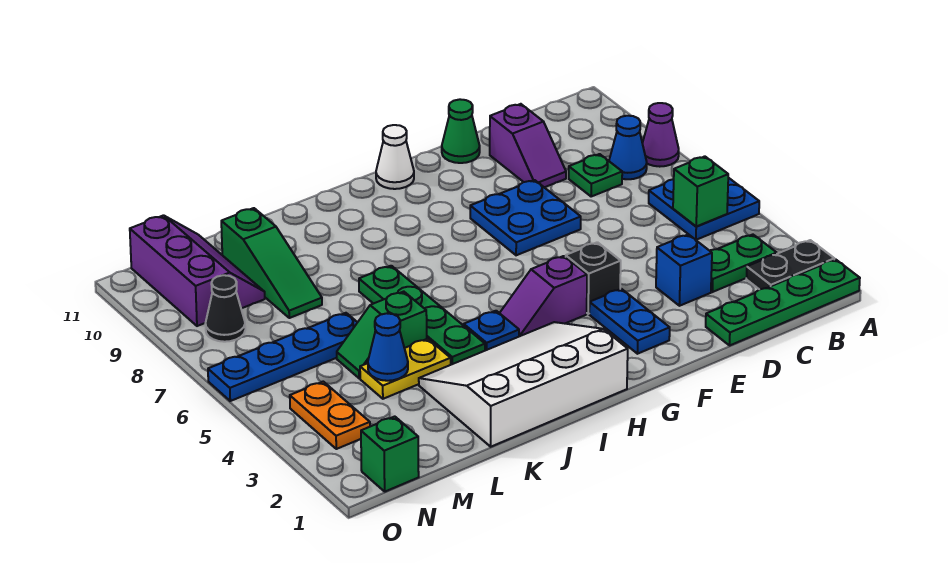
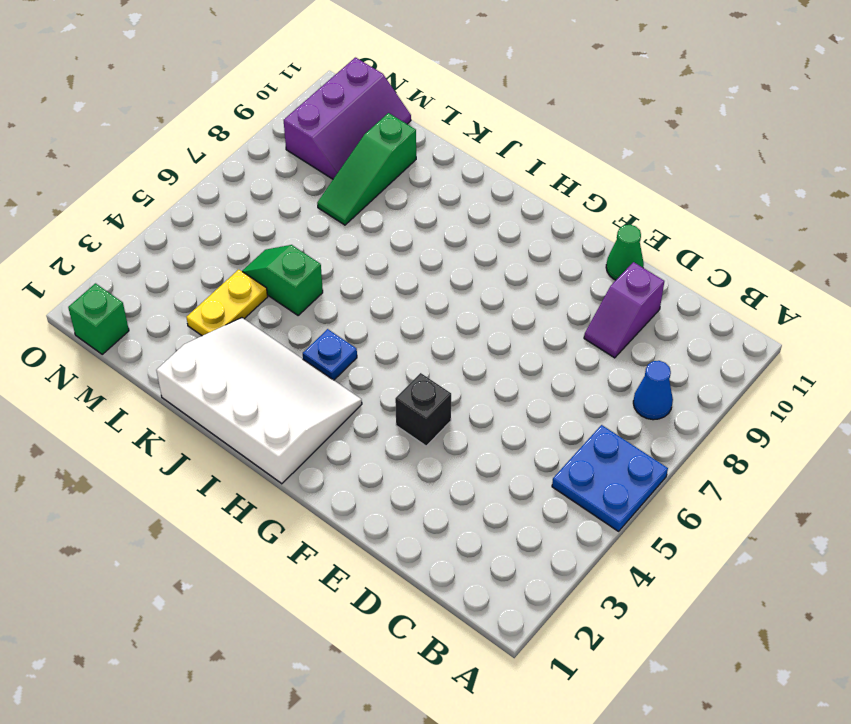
yellow 1x2 plate [186,270,268,336] -> yellow 1x2 plate turned to [360,339,451,399]
none -> green 1x4 plate [706,259,860,345]
none -> black 1x2 plate [746,240,834,289]
none -> purple 1x1 cone [642,103,679,167]

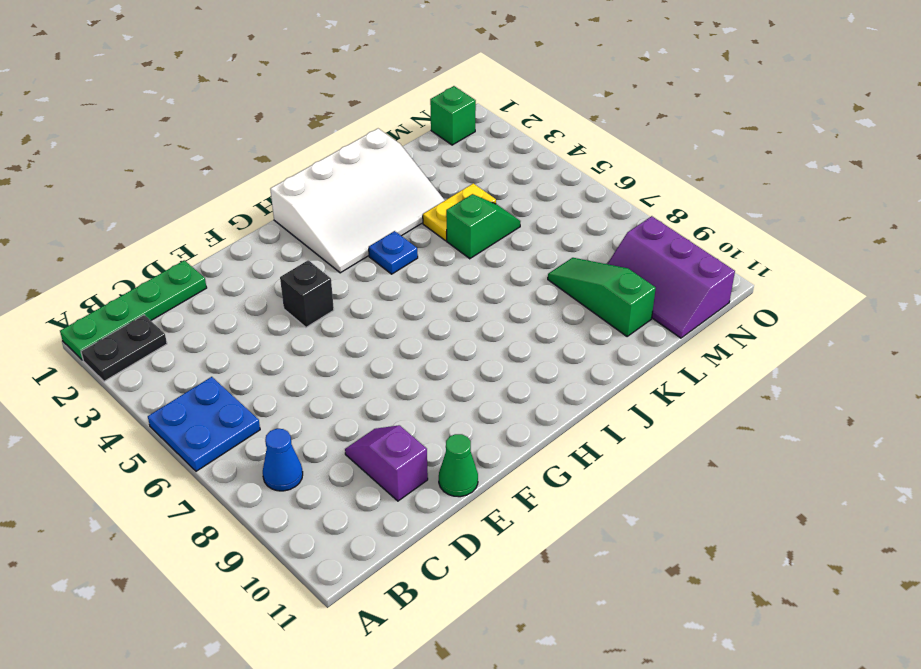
none -> purple 1x1 cone [642,103,679,167]
none -> green 1x2 plate [709,235,777,292]
none -> green 1x1 plate [569,154,622,197]

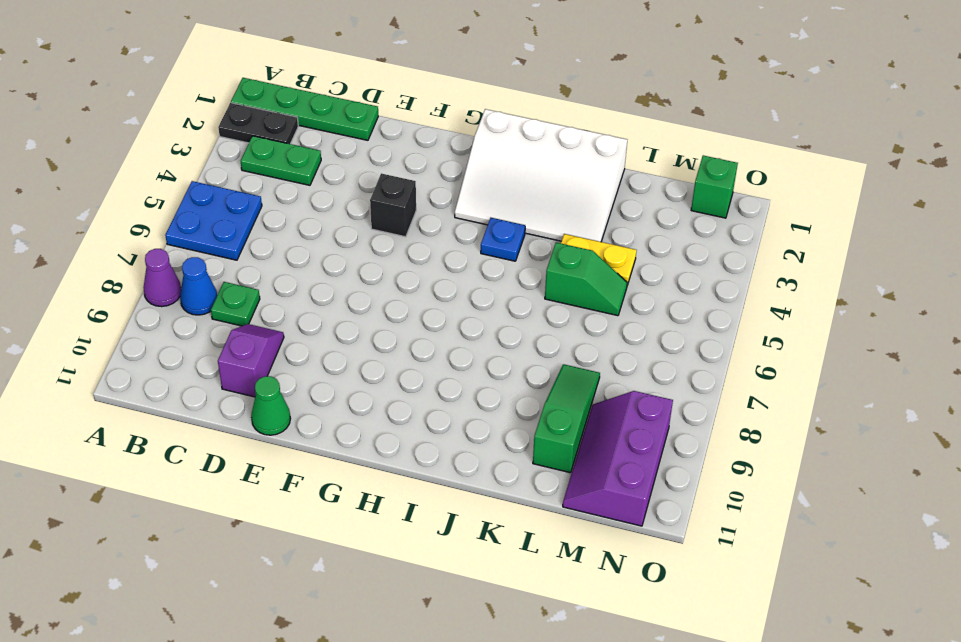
none -> blue 1x1 brick [656,234,712,306]
none -> blue 2x2 plate [470,180,581,255]
none -> blue 1x2 plate [589,289,670,354]

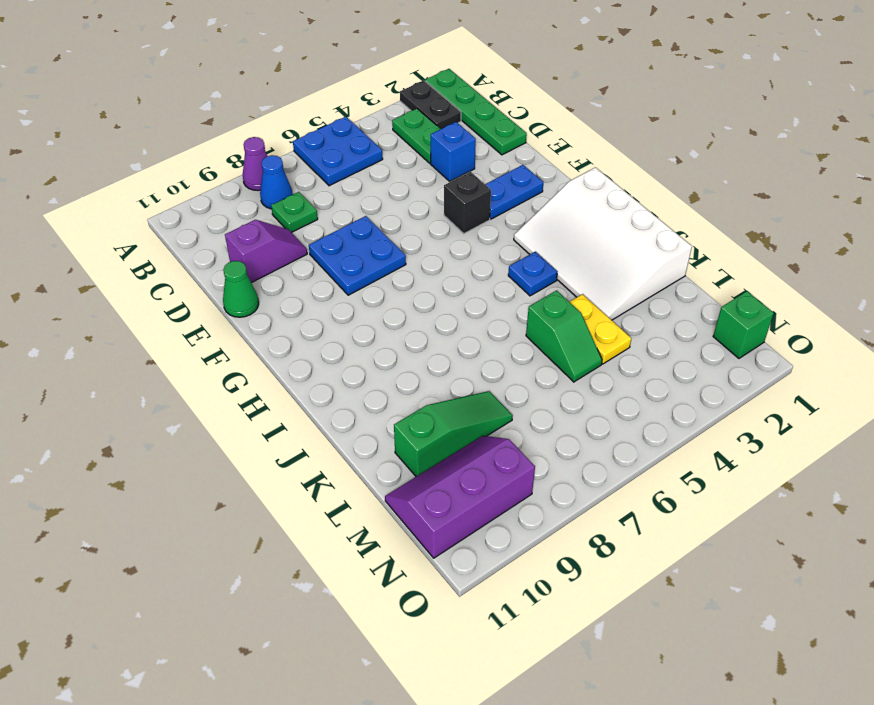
none -> purple 1x2 slope [500,256,587,336]
none -> white 1x1 cone [376,125,414,189]
none -> green 1x4 plate [359,266,485,365]

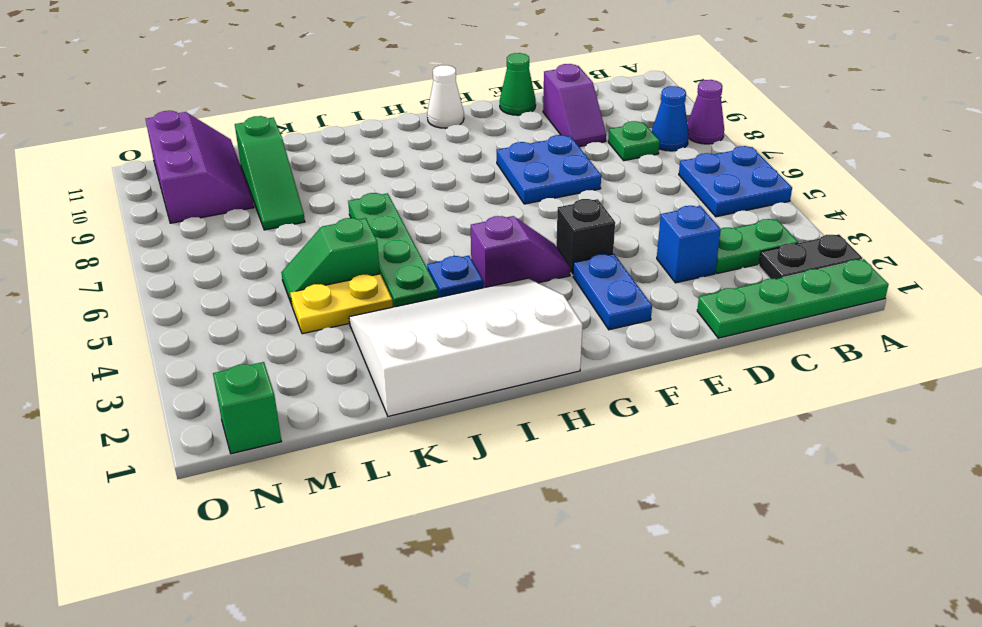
purple 1x2 slope [471,216,570,288] -> purple 1x2 slope turned to [500,256,587,336]
none -> blue 1x4 plate [208,313,358,401]
none -> orange 1x2 plate [290,382,370,449]
none -> black 1x1 cone [205,275,245,342]

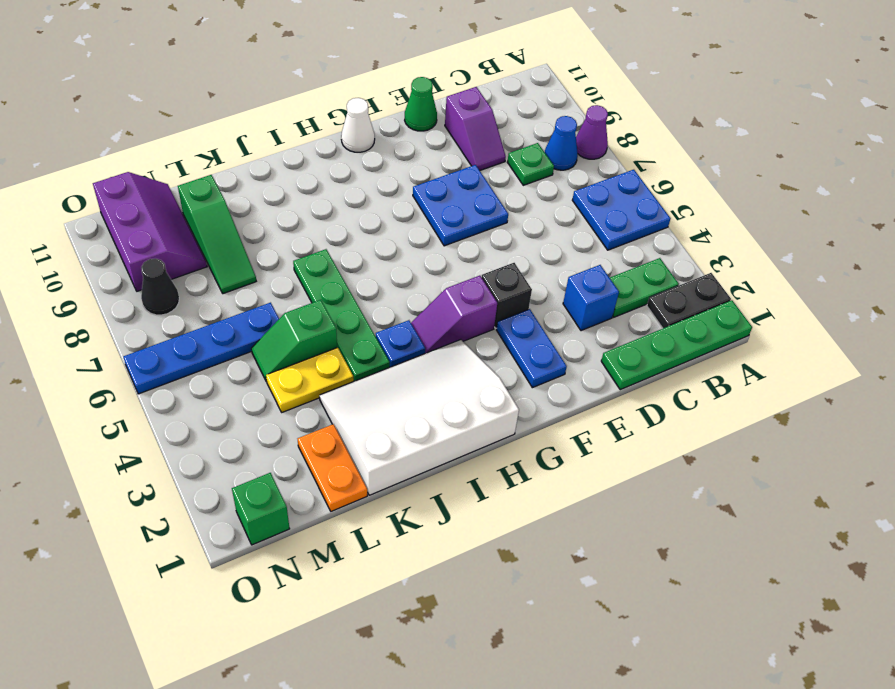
orange 1x2 plate [298,424,367,511] -> orange 1x2 plate moved to [290,382,370,449]
none -> green 1x1 brick [673,156,728,227]
none -> blue 1x1 cone [368,313,408,381]

